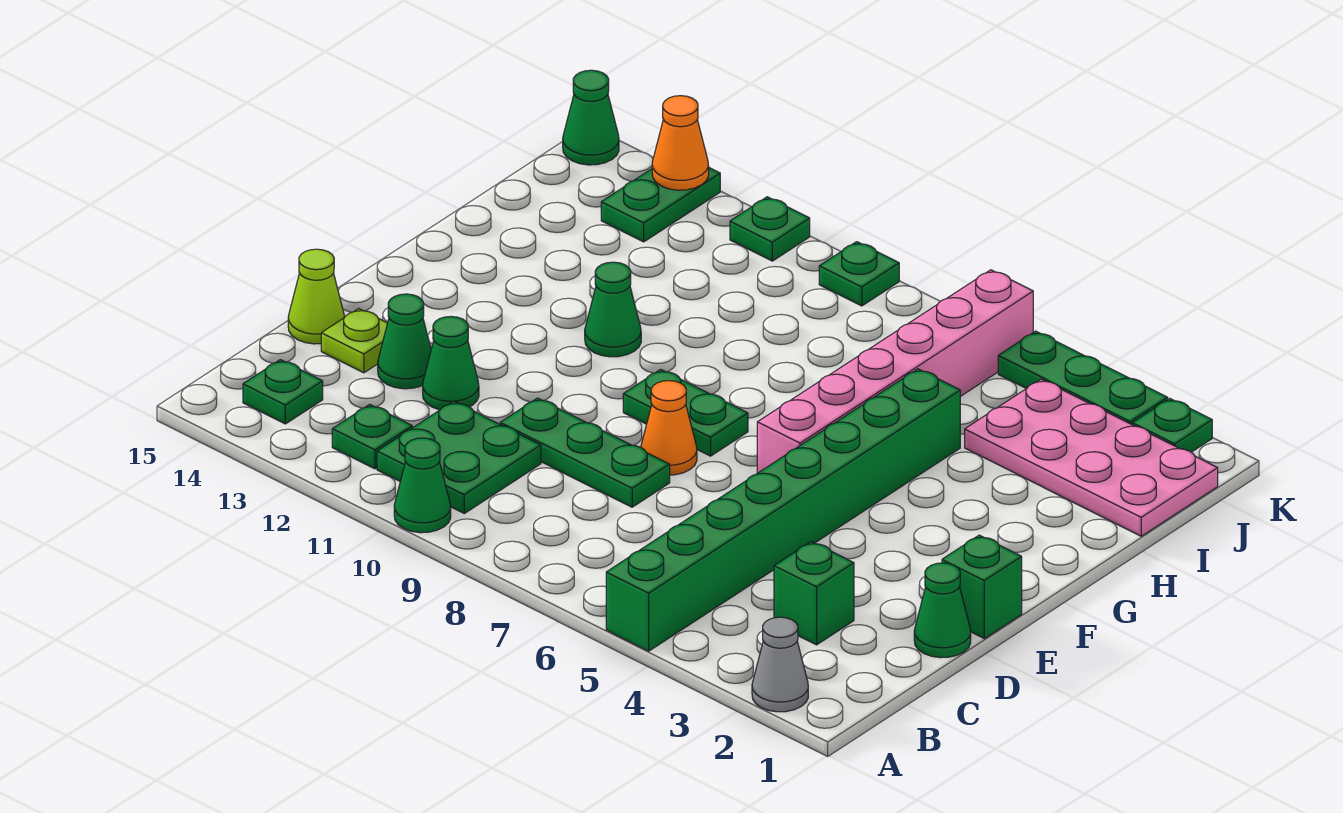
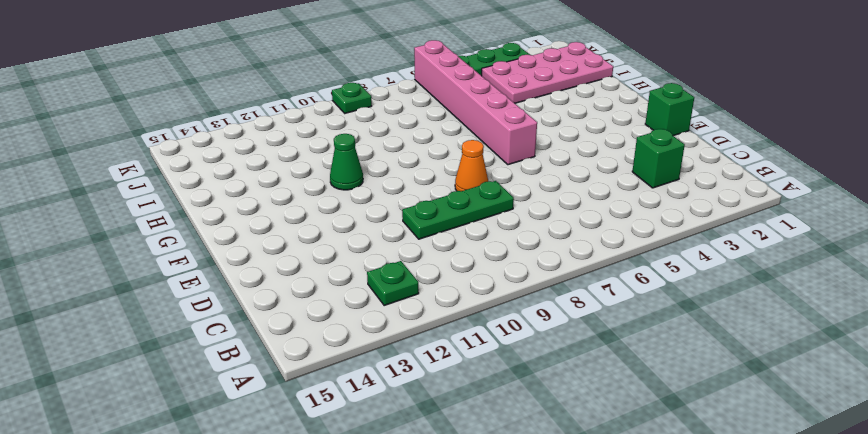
none -> grey 1x1 cone [752,617,808,712]
none -> green 1x8 brick [606,369,960,651]
none -> green 1x1 cone [394,438,451,533]

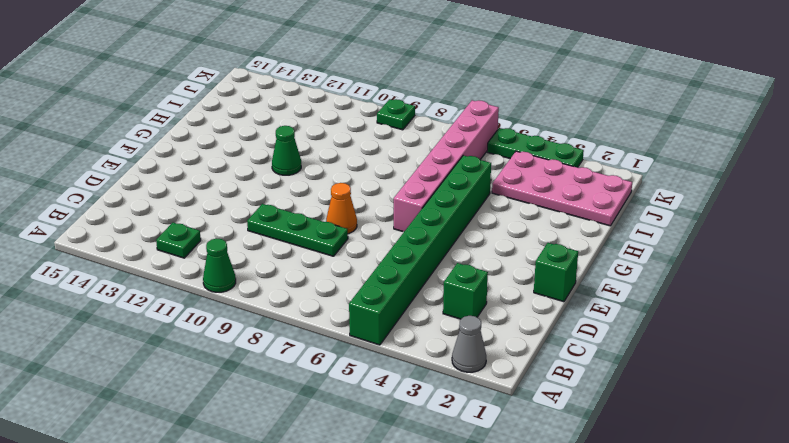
none -> green 2x2 plate [377,401,541,513]
none -> green 1x1 plate [243,360,323,424]
none -> green 1x1 cone [914,563,971,658]

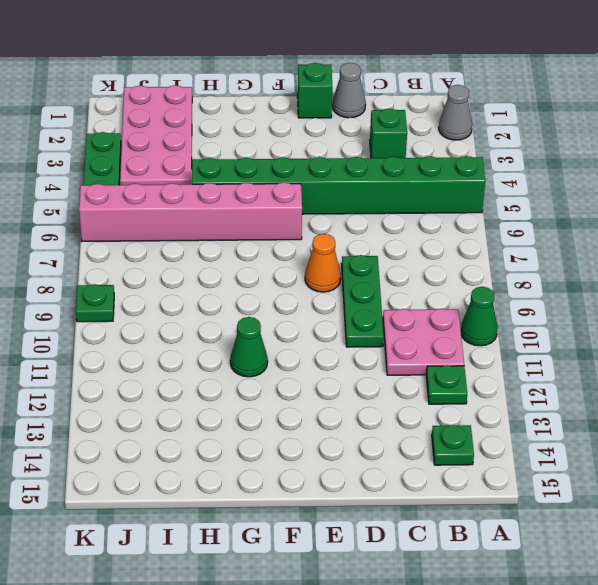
pink 2x2 plate [383,309,464,375] -> green 2x2 plate [377,401,541,513]
grey 1x1 cone [333,63,366,118] -> green 1x1 cone [914,563,971,658]
none -> green 1x1 cone [423,317,479,410]
none -> green 1x1 cone [378,294,431,389]
none -> lime 1x1 plate [321,309,387,373]

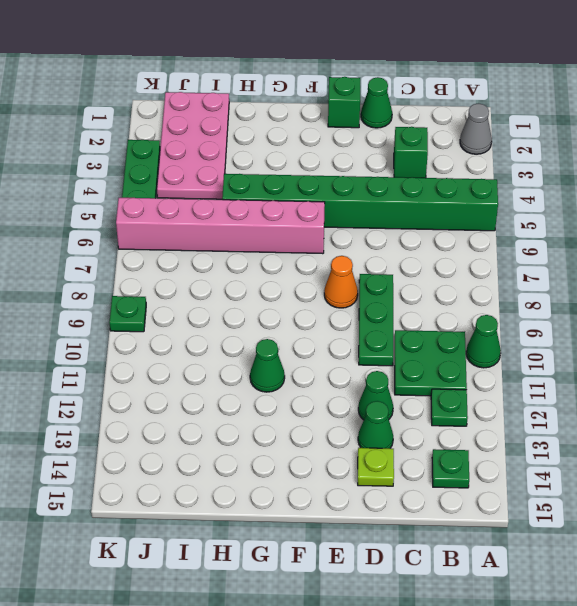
none -> lime 1x1 cone [288,249,344,344]
none -> green 1x2 plate [623,369,748,456]
none -> green 1x2 plate [601,168,720,242]

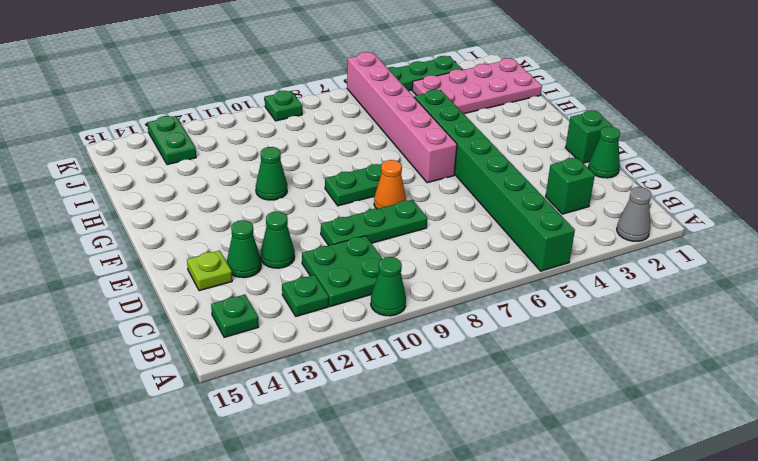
none -> lime 1x1 cone [288,249,344,344]
none -> green 1x1 plate [1132,398,1212,452]
none -> green 1x1 plate [730,197,810,261]

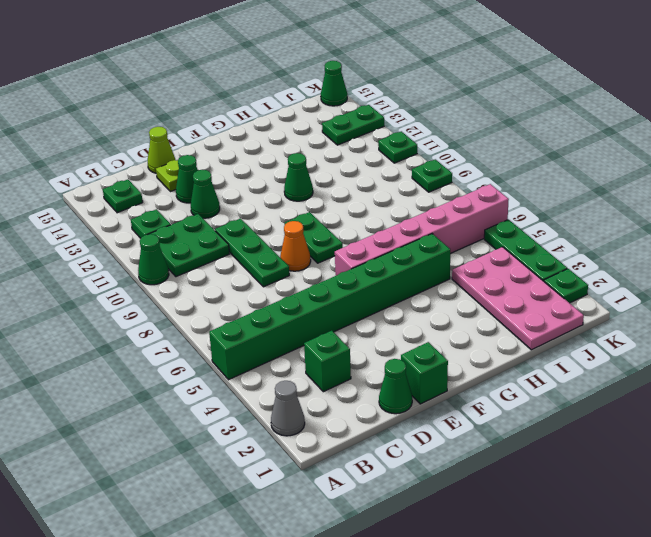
none -> orange 1x1 cone [652,96,709,190]

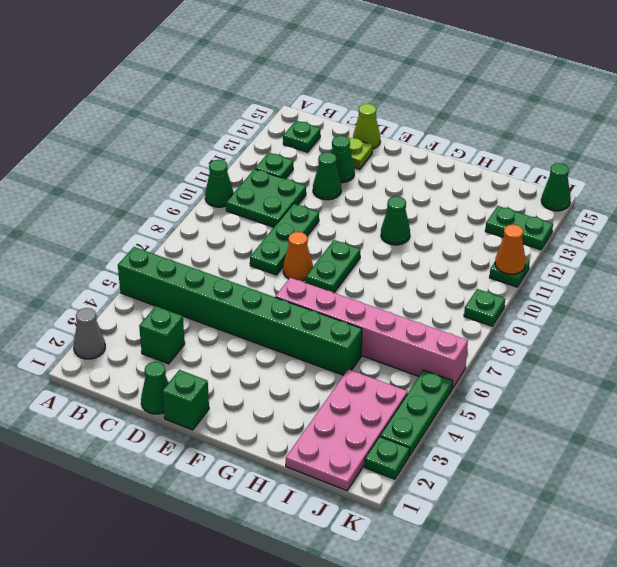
orange 1x1 cone [495,225,526,274] -> orange 1x1 cone moved to [652,96,709,190]

